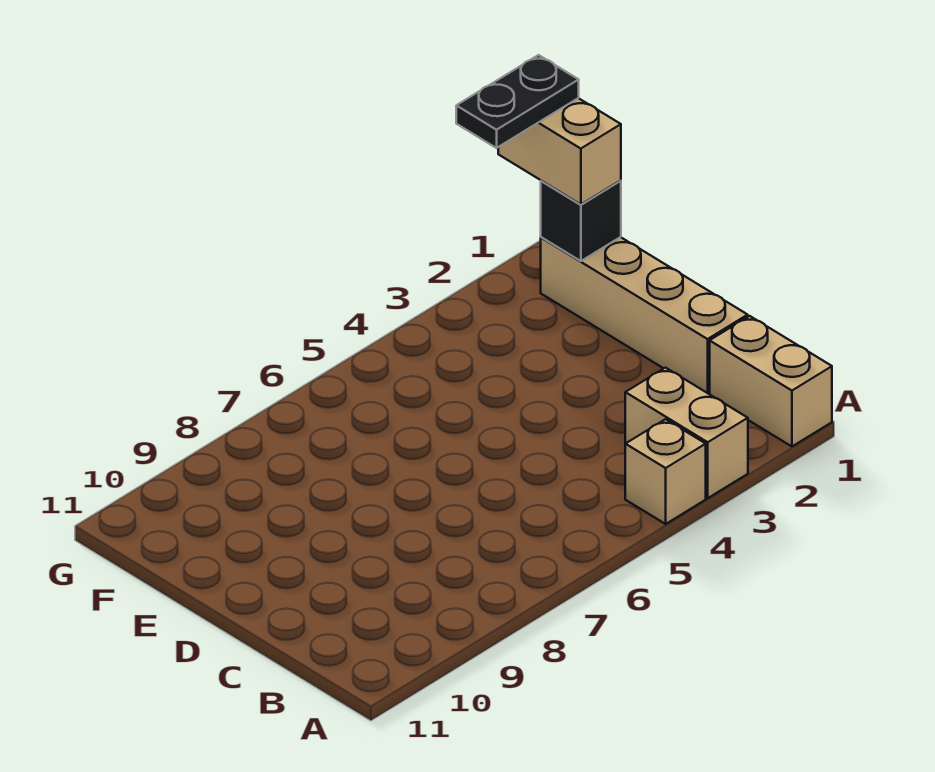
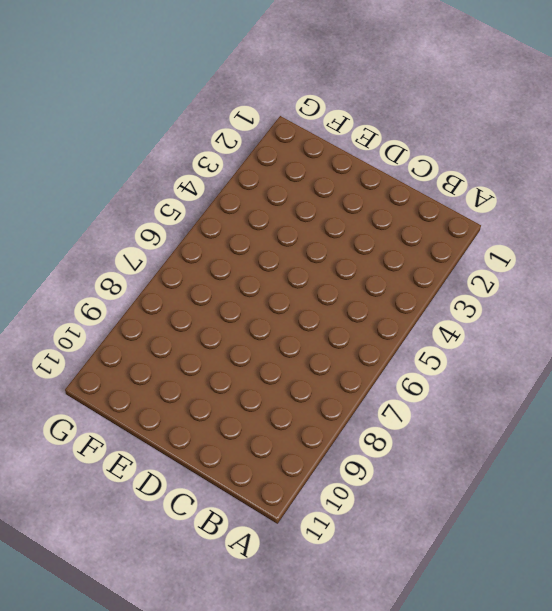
none -> tan 1x2 brick [710,316,832,446]
none -> tan 1x2 brick [625,368,748,498]

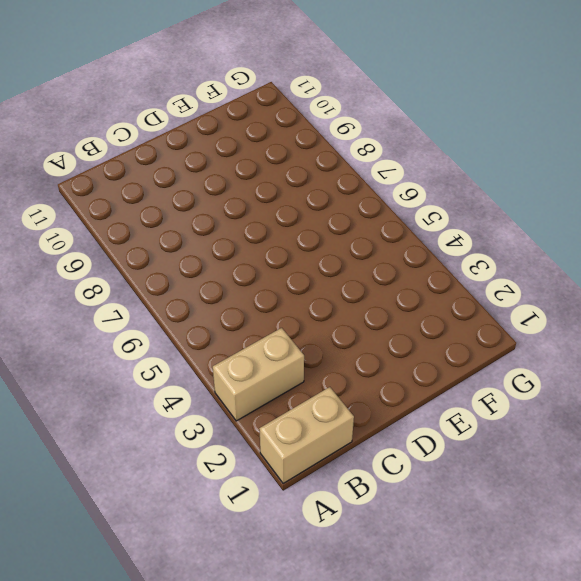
none -> tan 1x1 brick [625,419,706,524]
none -> tan 1x4 brick [541,237,748,394]

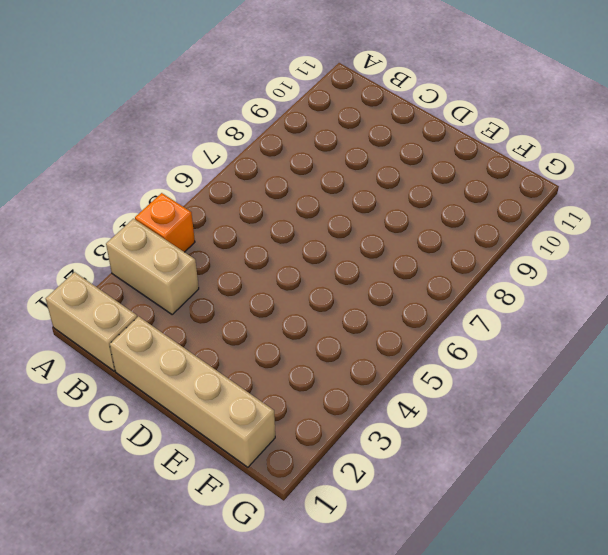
orange 1x1 brick [135,193,195,252] -> tan 1x1 brick [625,419,706,524]
none -> black 1x1 brick [541,181,621,261]
none -> tan 1x2 brick [498,98,621,205]

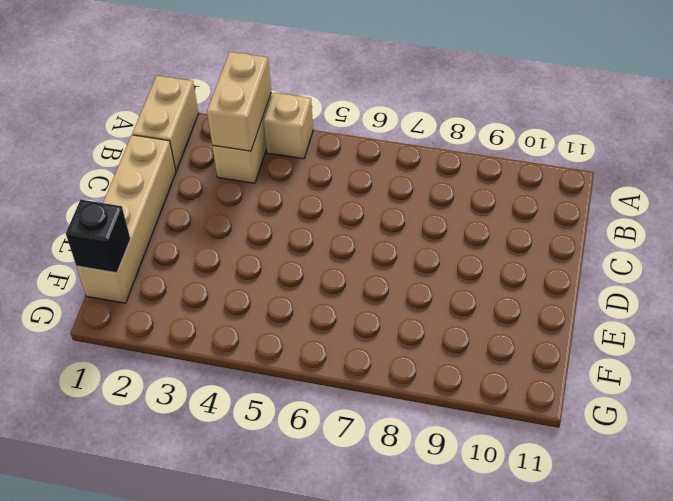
tan 1x2 brick [207,52,271,151] -> tan 1x2 brick moved to [498,98,621,205]
none -> black 1x2 plate [456,55,579,148]

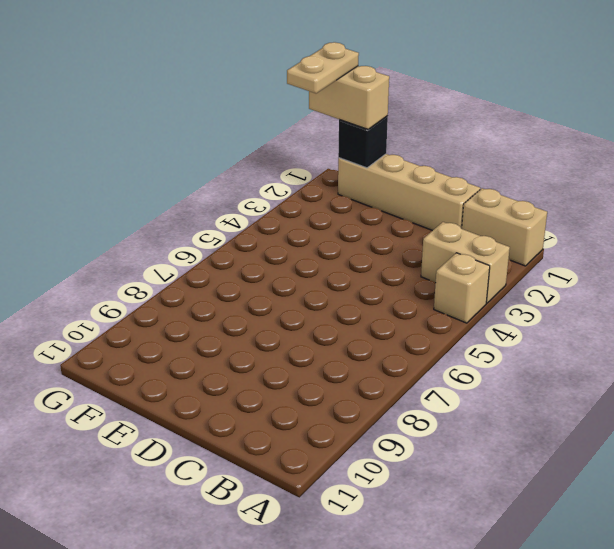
tan 1x2 plate [287,42,359,93] -> black 1x2 plate [456,55,579,148]

